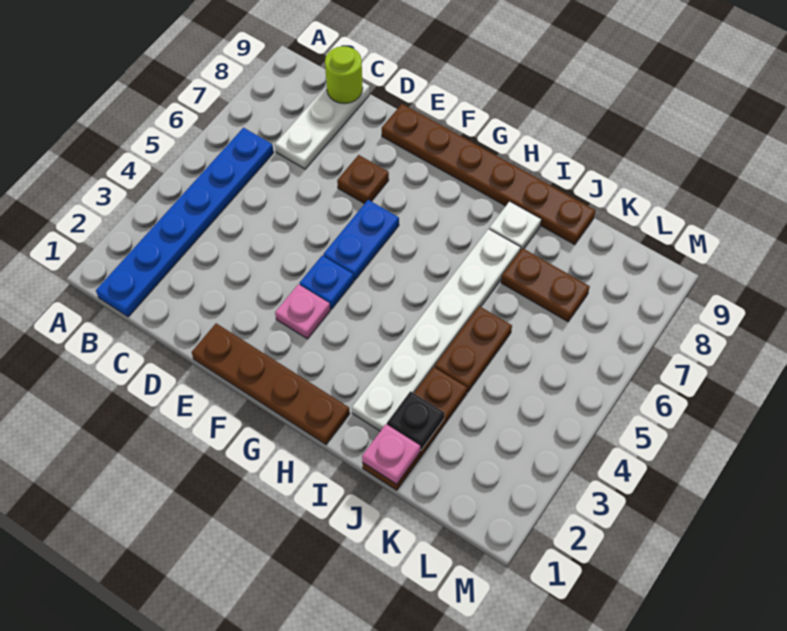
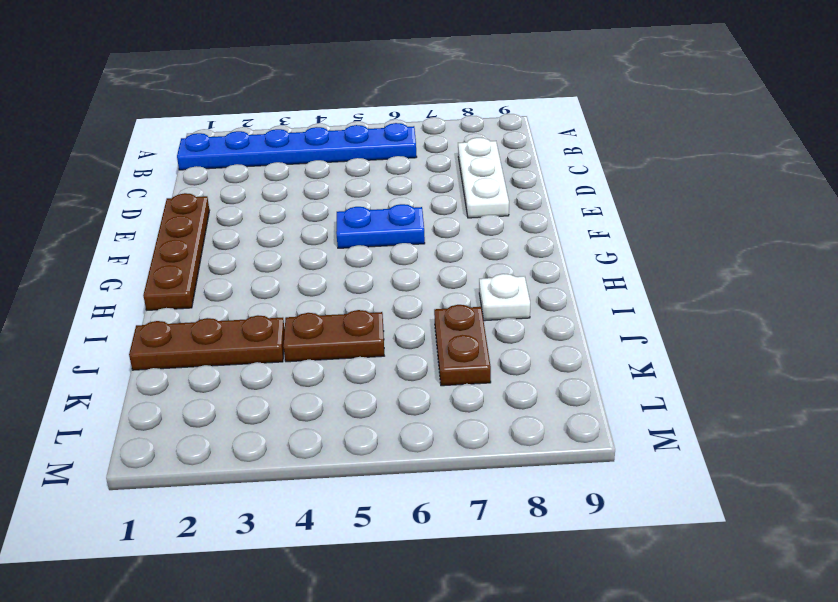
white 1x3 plate [458,138,509,218] -> white 1x3 plate turned to [275,82,370,169]
none -> brown 1x1 plate [337,155,389,204]
none -> brown 1x6 plate [382,104,596,245]
none -> pink 1x1 plate [275,284,330,339]

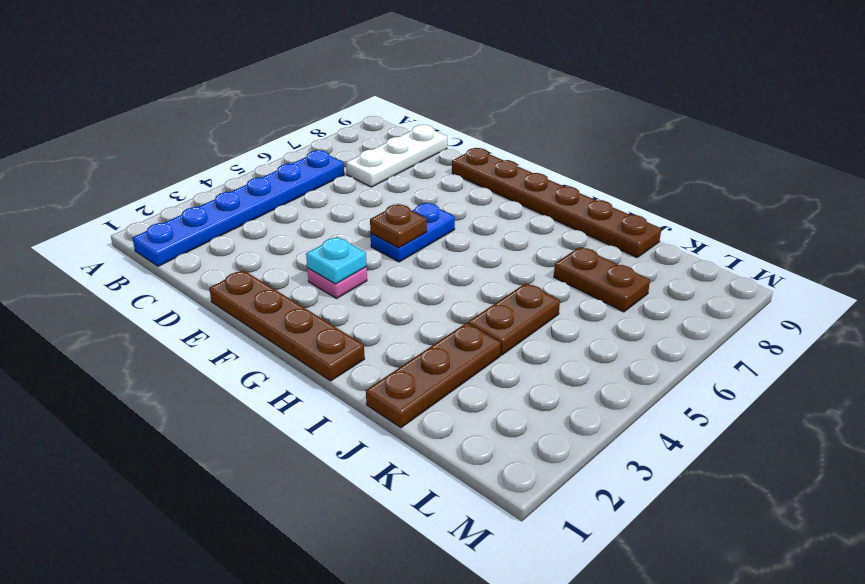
cyan 1x1 plate [306,237,366,284] -> none
brown 1x1 plate [370,204,427,248] -> brown 1x1 plate moved to [337,155,389,204]
none -> blue 1x1 plate [300,256,354,309]
none -> white 1x6 plate [352,229,521,431]
none -> white 1x1 plate [489,201,541,250]

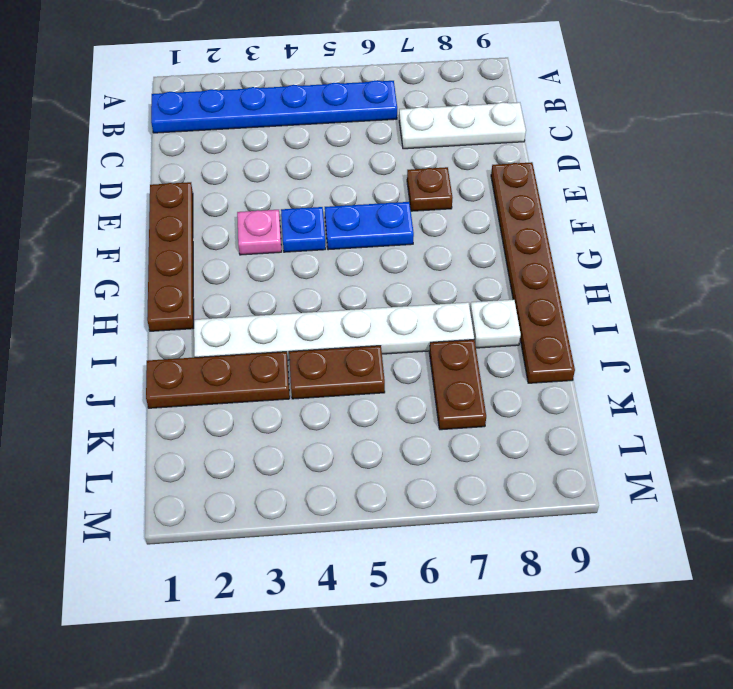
none -> lime 1x1 round brick [325,46,363,104]
none -> pink 1x1 plate [362,424,420,484]
none -> black 1x1 plate [387,391,445,450]

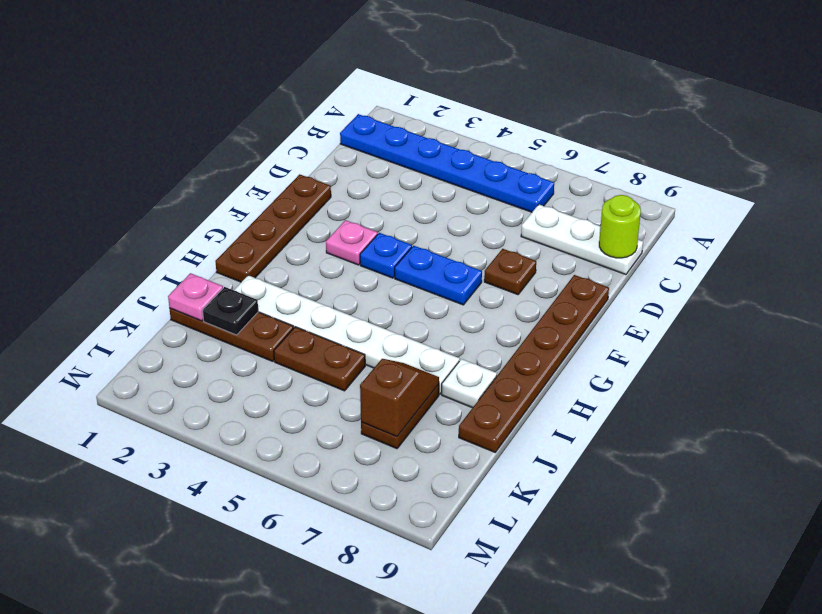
brown 1x2 slope [360,359,439,437] -> none

